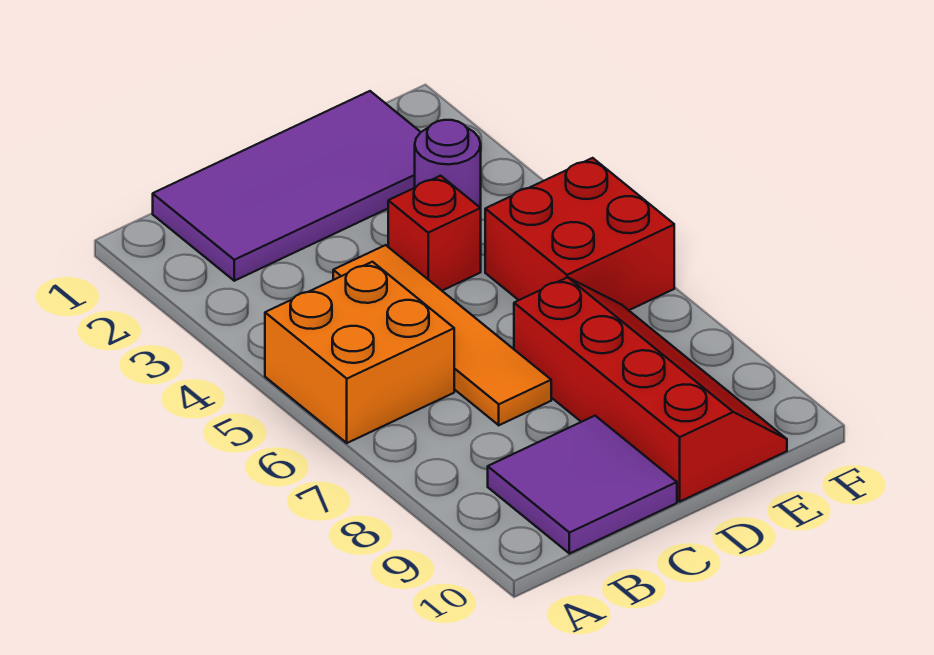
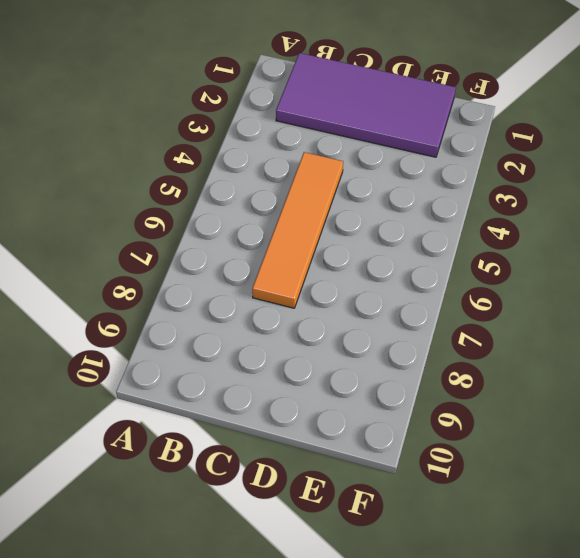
none -> orange 2x2 brick [265,262,454,443]
none -> purple 2x2 tile [488,416,677,554]

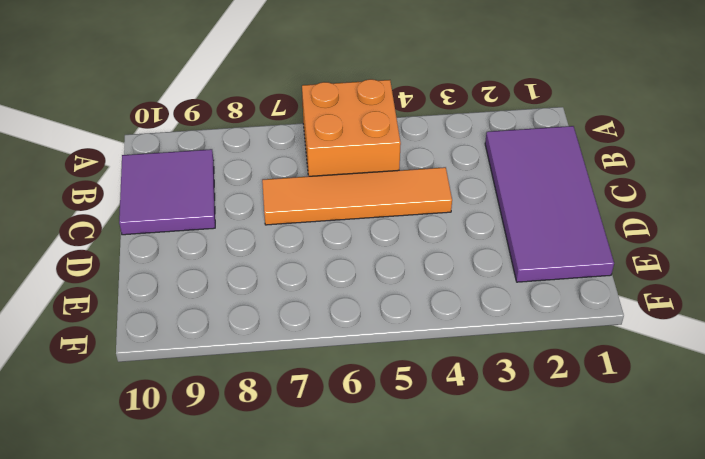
none -> red 1x1 brick [388,176,481,291]
none -> red 2x4 slope [514,277,787,502]

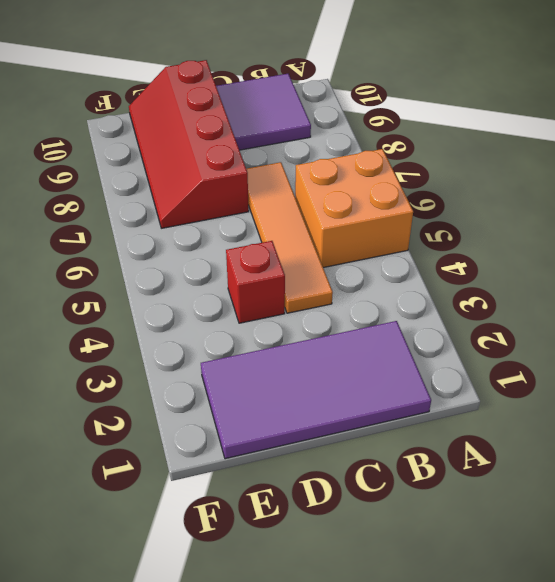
none -> purple 1x1 round brick [415,120,481,208]
none -> red 2x2 brick [485,158,674,310]

